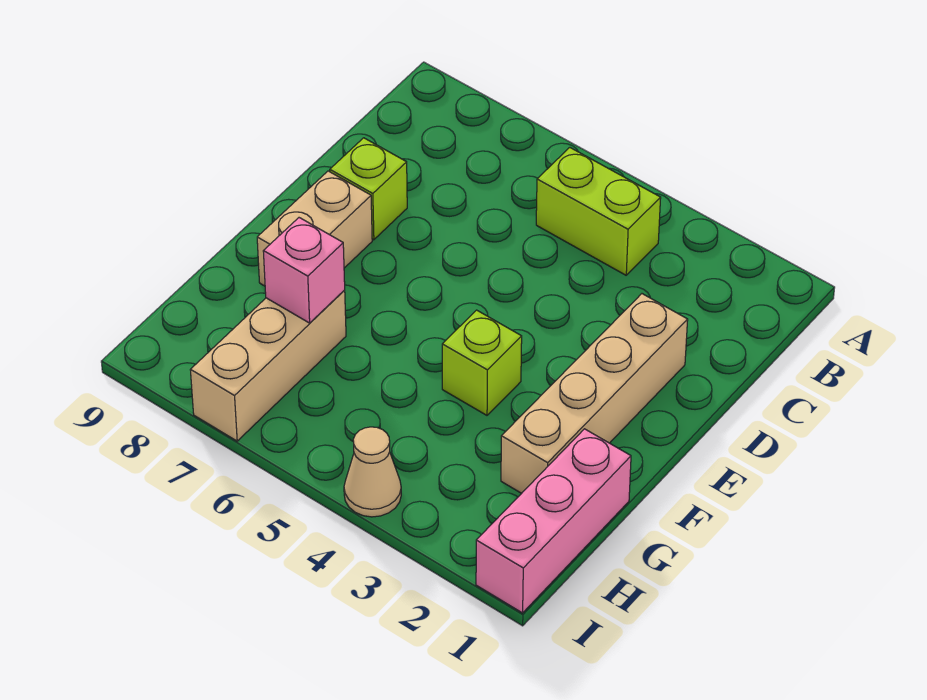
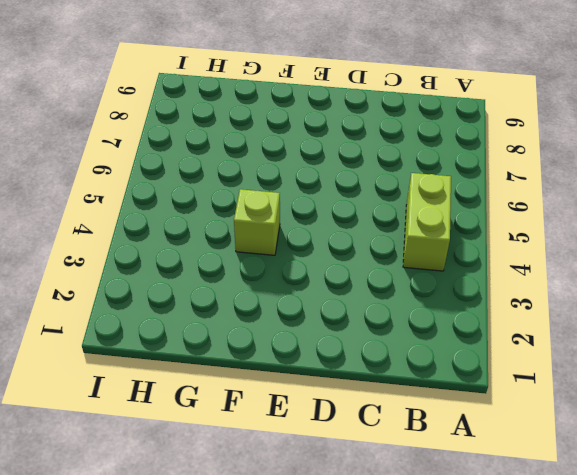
none -> tan 1x4 brick [501,294,688,493]
none -> lime 1x1 brick [330,138,407,240]

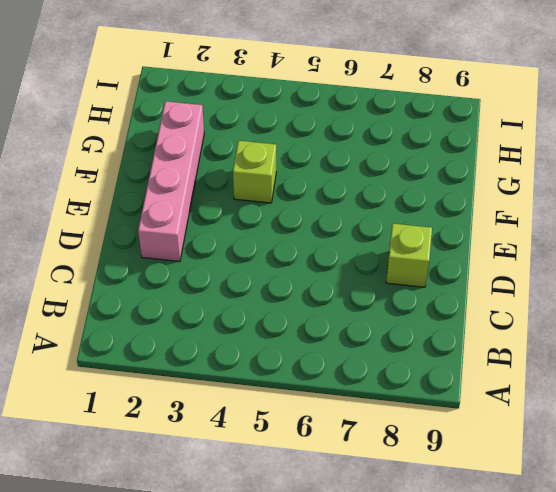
pink 1x4 brick [138,101,204,261] -> tan 1x4 brick [501,294,688,493]
none -> lime 1x2 brick [536,148,661,275]
none -> tan 1x2 brick [257,171,372,286]

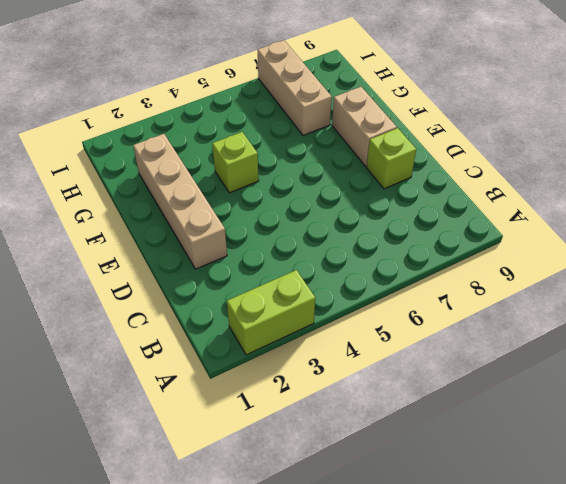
lime 1x2 brick [227,270,315,355] -> lime 1x2 brick moved to [536,148,661,275]
none -> pink 1x3 brick [476,429,631,613]
none -> tan 1x1 cone [344,427,401,517]

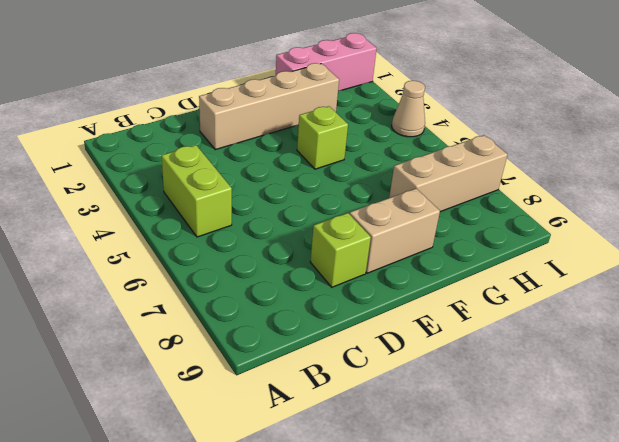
none -> pink 1x1 brick [263,218,345,323]

